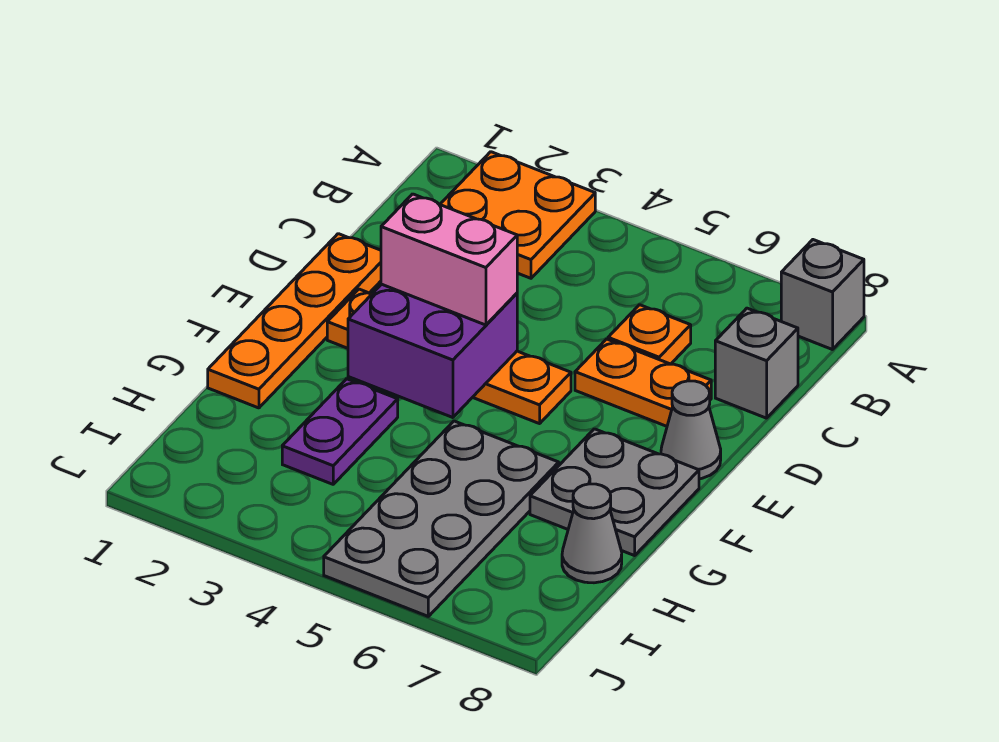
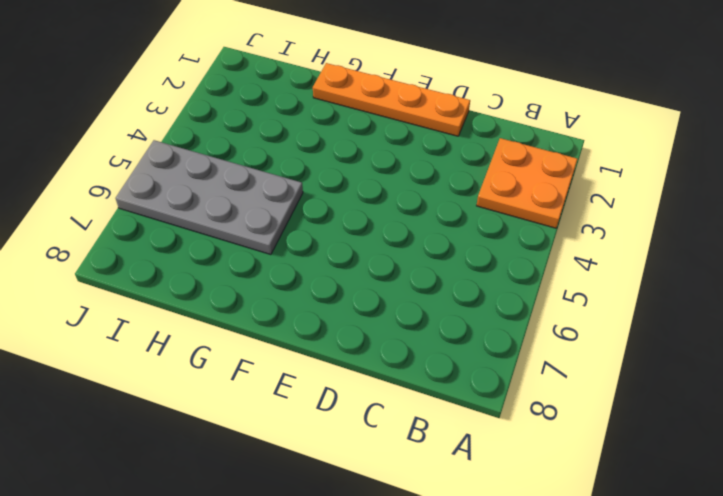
none -> grey 1x1 brick [781,240,864,350]
none -> orange 1x1 plate [608,305,691,364]
none -> grey 1x1 brick [715,308,798,418]

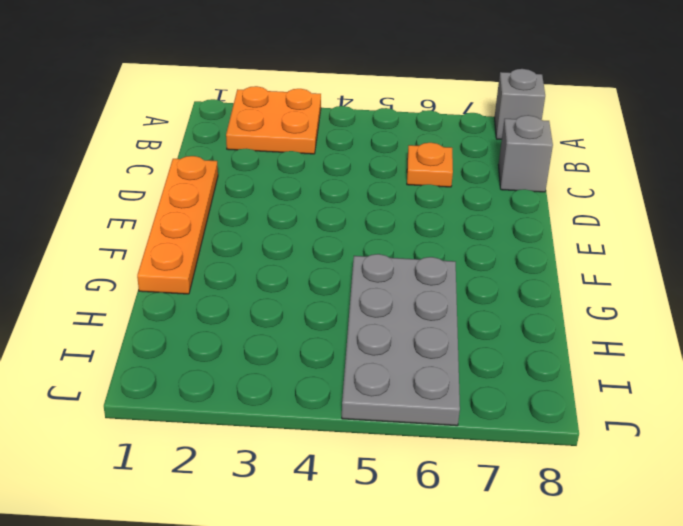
none -> orange 1x2 plate [575,339,711,426]
none -> orange 1x4 plate [327,289,571,424]
none -> grey 1x1 cone [661,381,721,479]

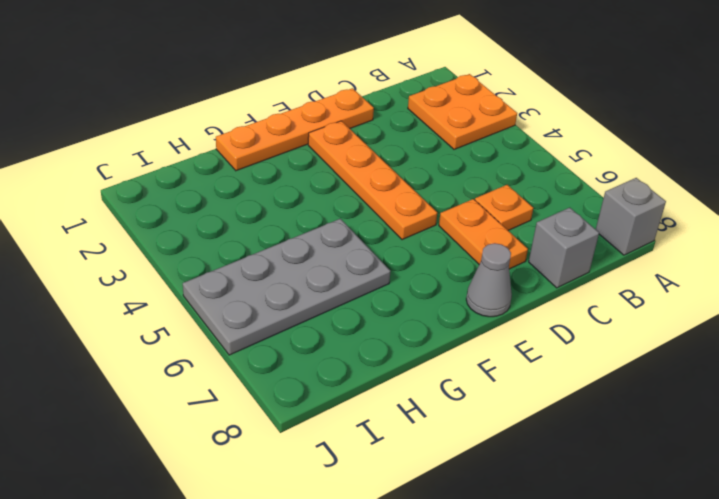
none -> grey 2x2 plate [530,429,699,556]
none -> purple 1x2 plate [282,379,398,484]
none -> grey 1x1 cone [562,484,622,583]

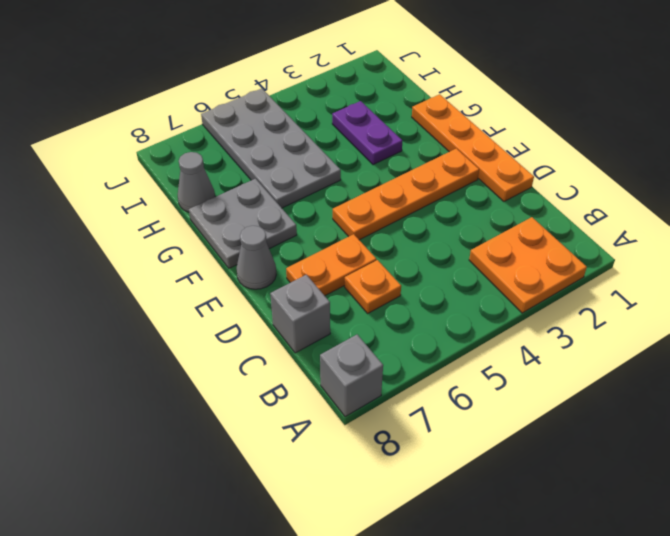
none -> purple 2x2 brick [348,284,517,418]
none -> pink 1x2 brick [381,194,517,325]

